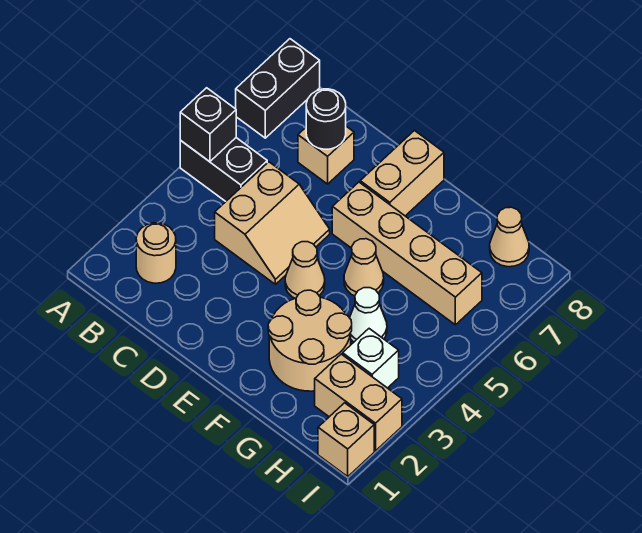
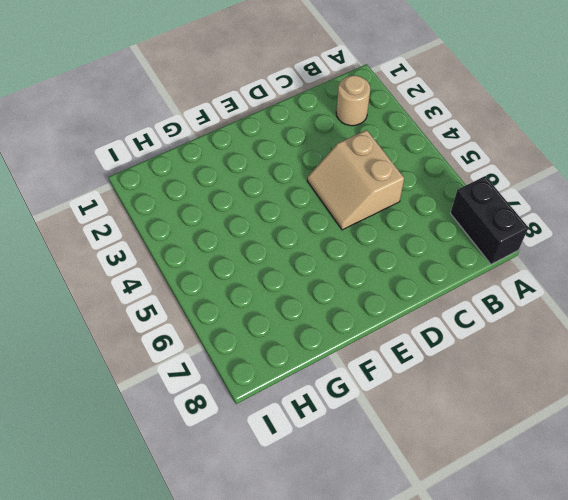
none -> black 1x2 brick [180,138,267,201]
none -> tan 1x1 brick [298,126,354,184]
none -> tan 1x1 cone [285,242,325,298]

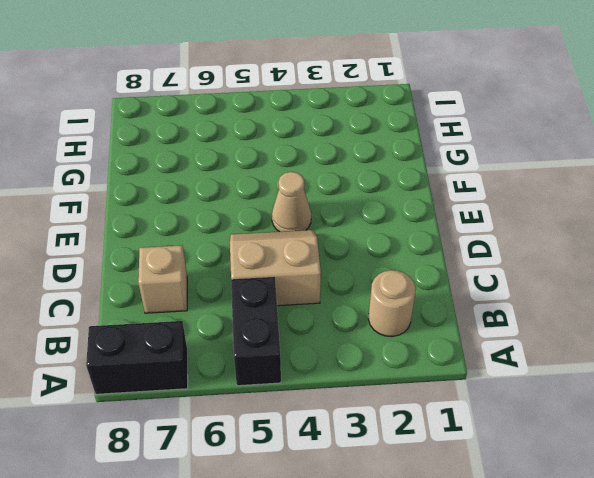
none -> tan 1x4 brick [332,182,482,325]
none -> tan 1x2 brick [360,131,444,216]
none -> tan 2x2 round brick [268,290,352,391]

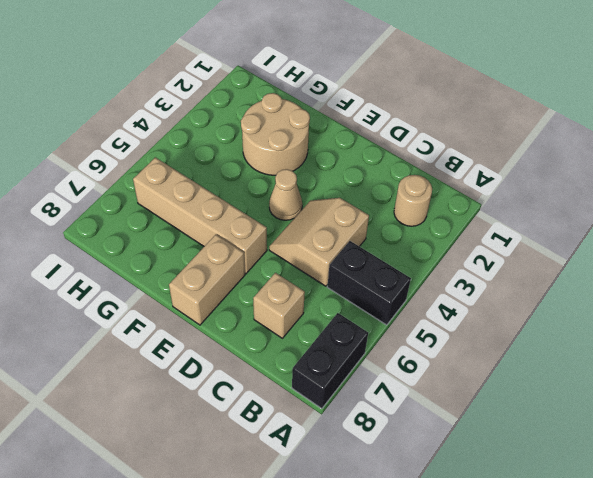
none -> tan 1x1 cone [344,239,384,296]
none -> white 1x1 cone [350,288,387,342]
none -> tan 1x2 brick [315,354,402,451]

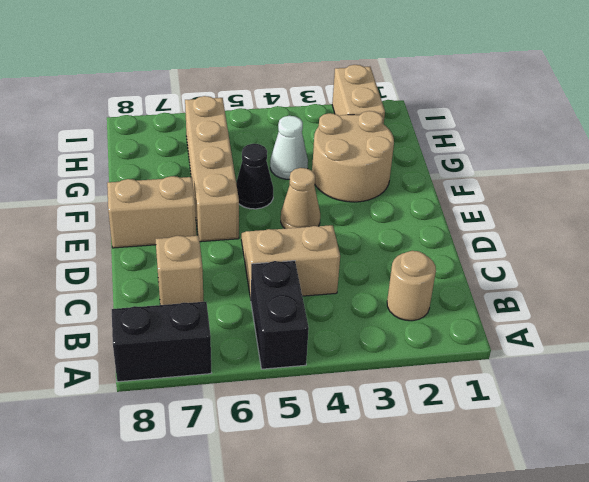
black 1x1 cone [236,144,273,209] -> tan 1x1 cone [344,239,384,296]
none -> white 1x1 brick [343,329,399,388]
none -> tan 1x1 cone [490,207,529,267]
none -> tan 1x1 brick [318,403,374,477]

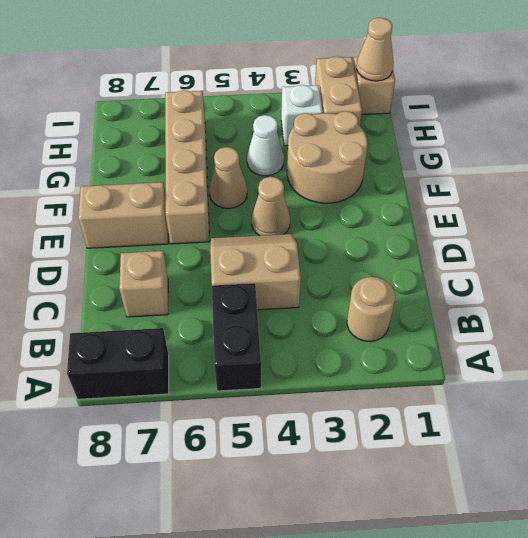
tan 1x1 cone [357,18,394,81] -> tan 1x1 cone moved to [490,207,529,267]
none -> black 1x1 brick [180,88,236,162]
none -> black 1x1 round brick [306,89,346,149]

